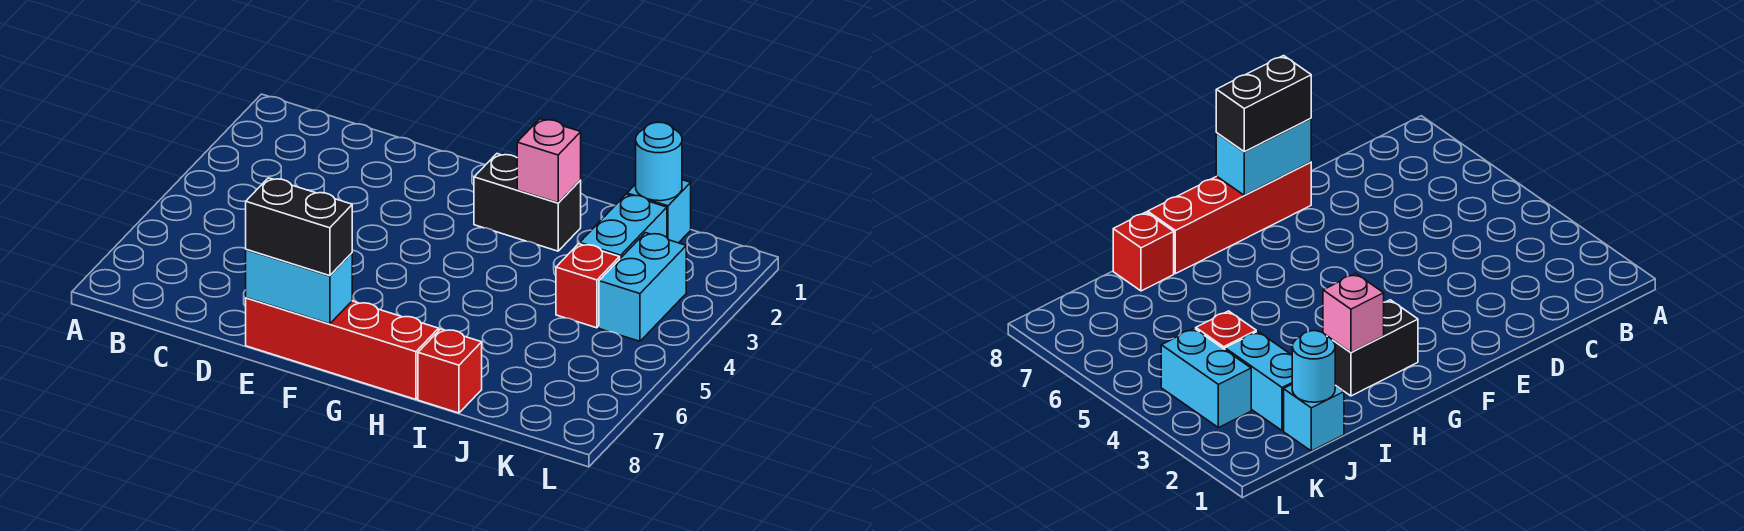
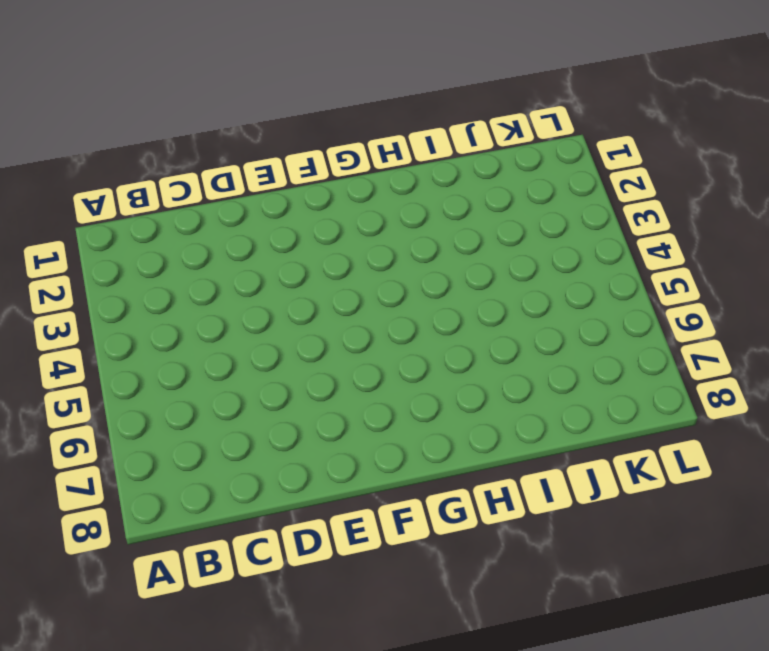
none -> red 1x4 brick [246,298,439,399]
none -> black 1x2 brick [474,154,581,251]

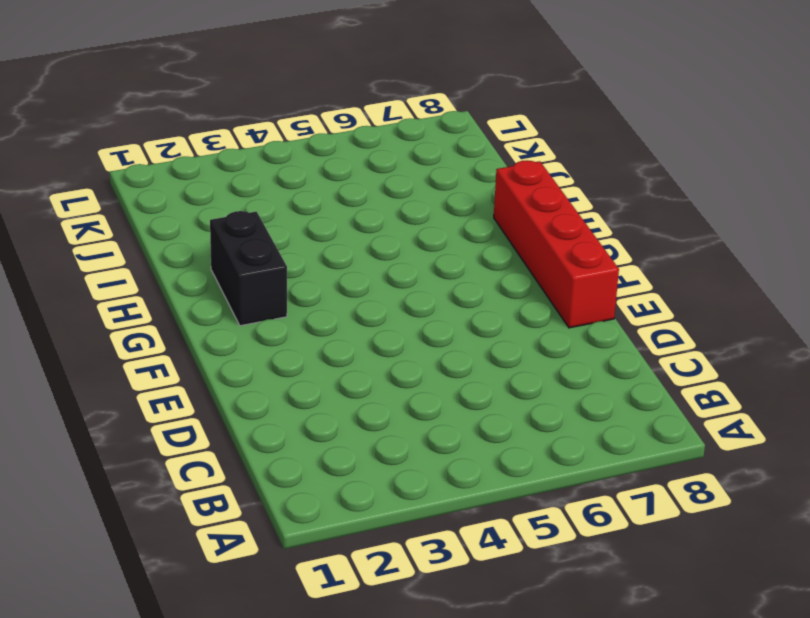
none -> red 1x1 brick [418,329,482,413]
none -> cyan 1x1 brick [627,180,691,243]

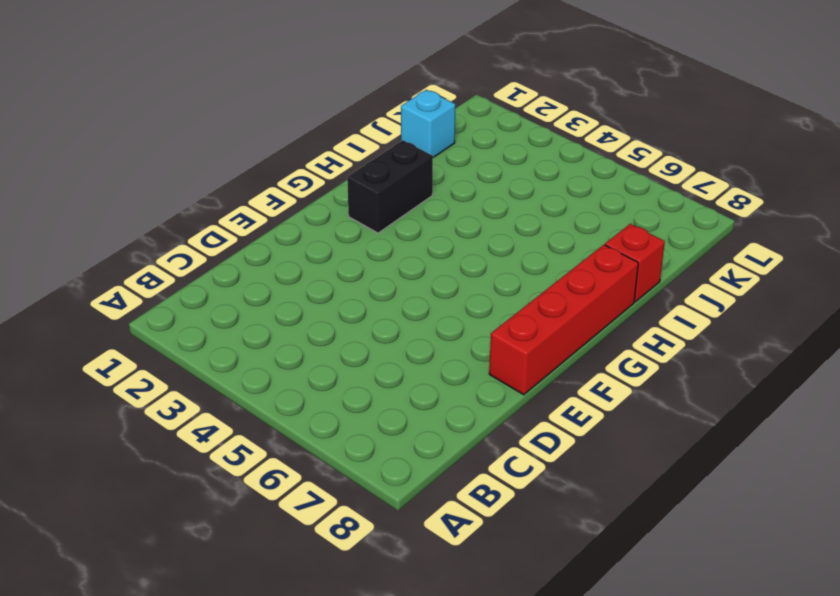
none -> cyan 1x2 brick [580,194,667,258]
none -> red 1x1 brick [556,244,620,328]

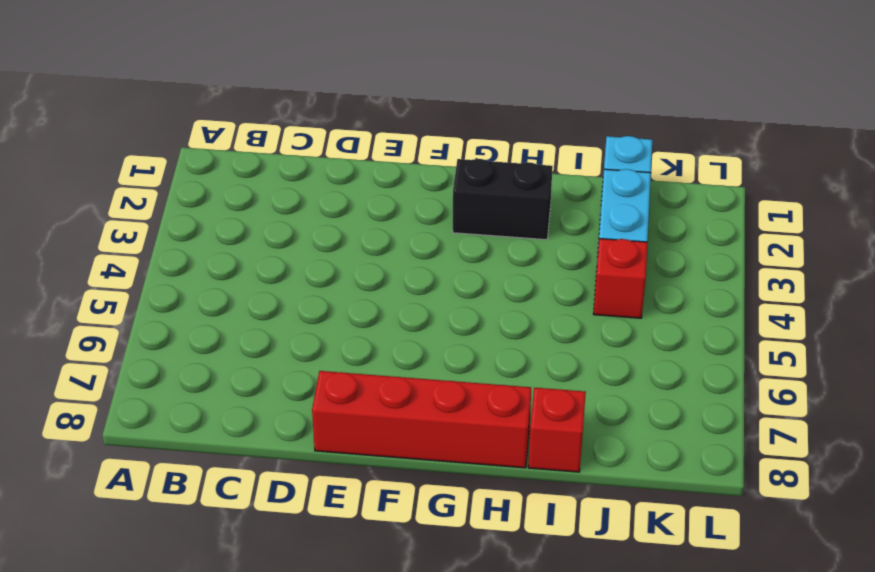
none -> cyan 1x2 brick [599,233,686,341]
none -> cyan 1x2 brick [246,249,352,324]

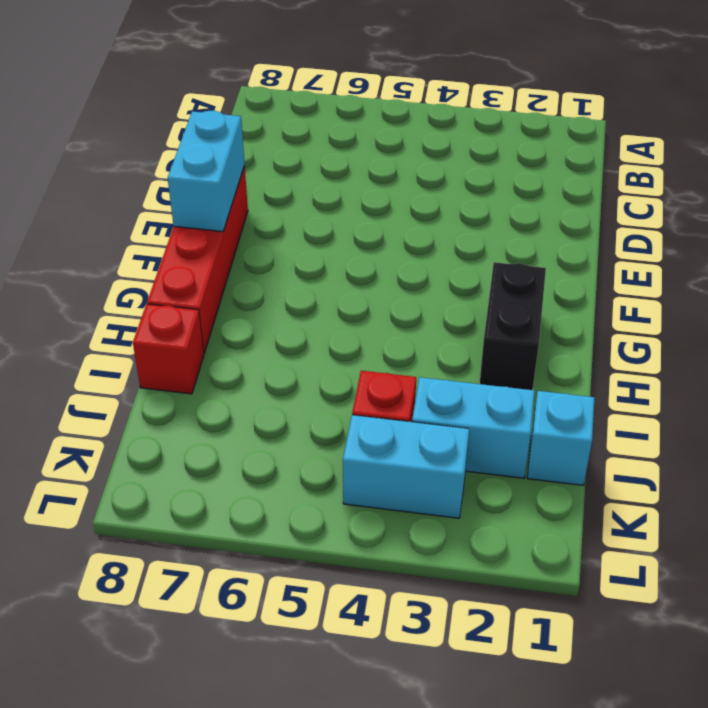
none -> pink 1x1 brick [517,119,581,203]
none -> cyan 1x1 round brick [636,122,682,201]

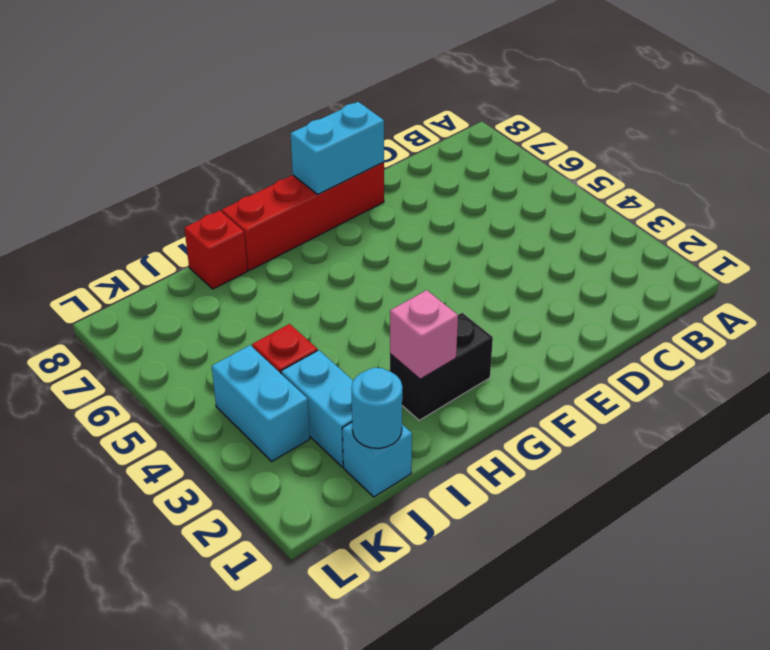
none -> black 1x2 brick [246,178,352,276]

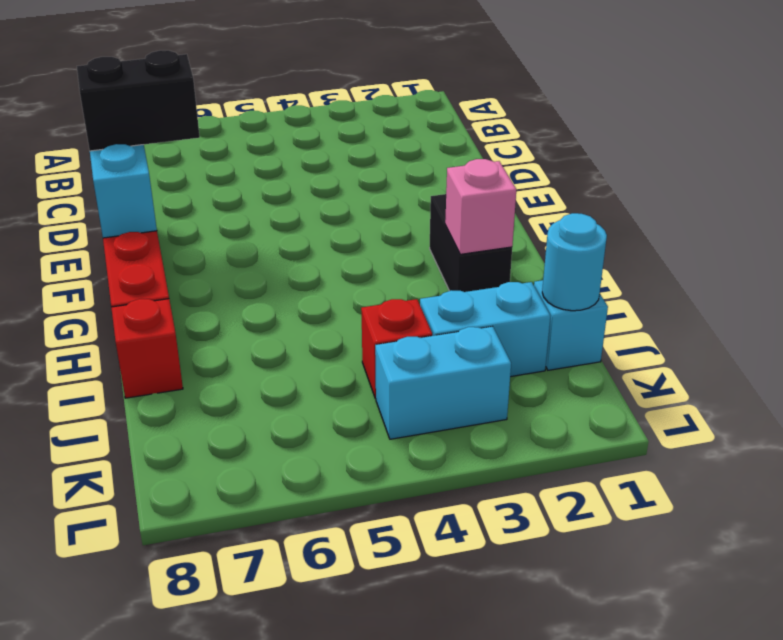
black 1x2 brick [77,50,200,151] -> black 1x2 brick turned to [246,178,352,276]

